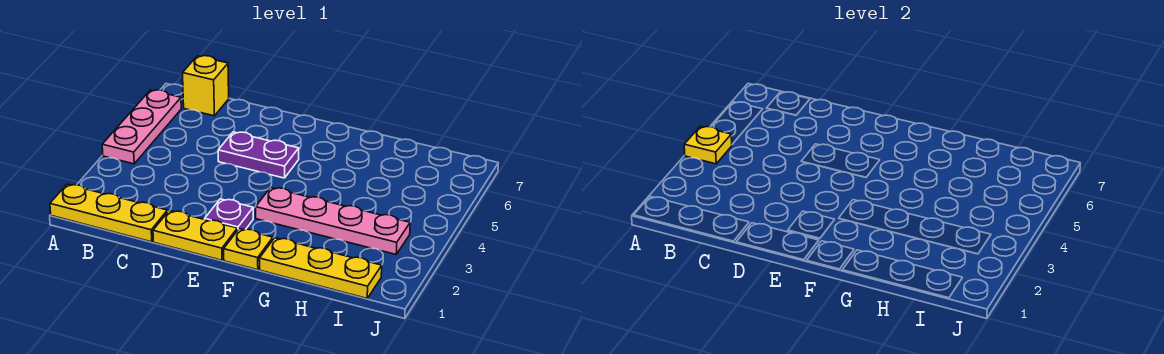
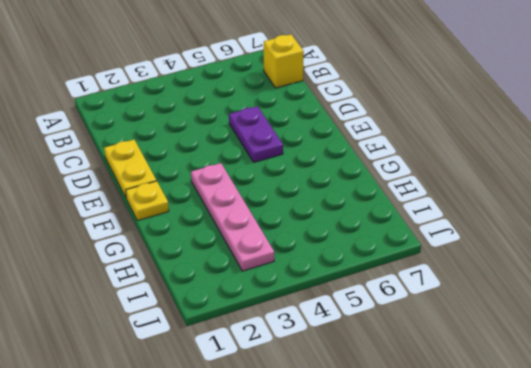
none -> yellow 1x3 plate [50,184,168,242]
none -> pink 1x3 plate [102,90,181,164]

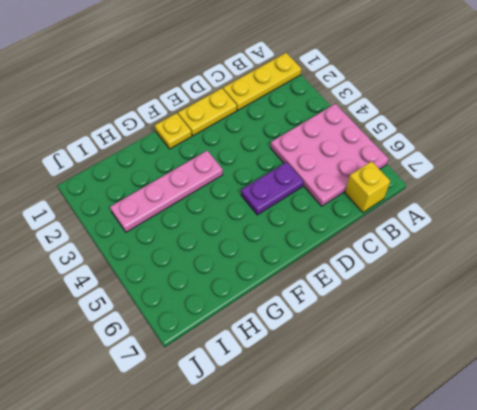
pink 3x3 plate [271,104,389,206] -> pink 1x3 plate [102,90,181,164]
none -> purple 1x1 plate [205,199,253,230]
none -> yellow 1x3 plate [259,238,382,298]

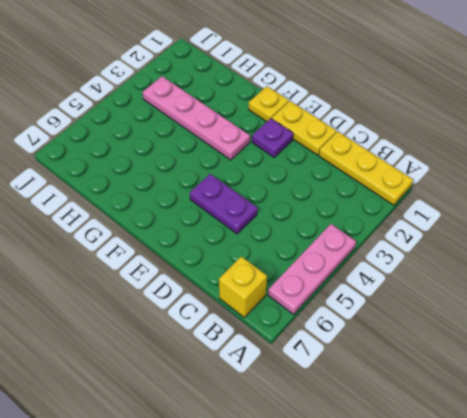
none -> yellow 1x3 plate [259,238,382,298]
none -> yellow 1x1 plate [684,126,732,164]

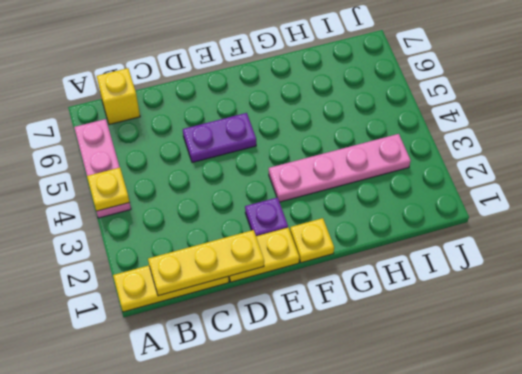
yellow 1x3 plate [148,230,264,296] -> yellow 1x3 plate moved to [259,238,382,298]

